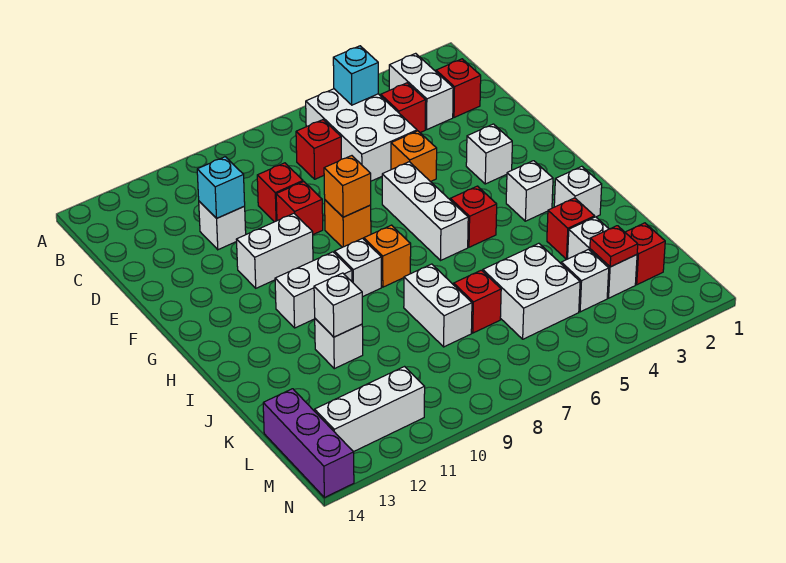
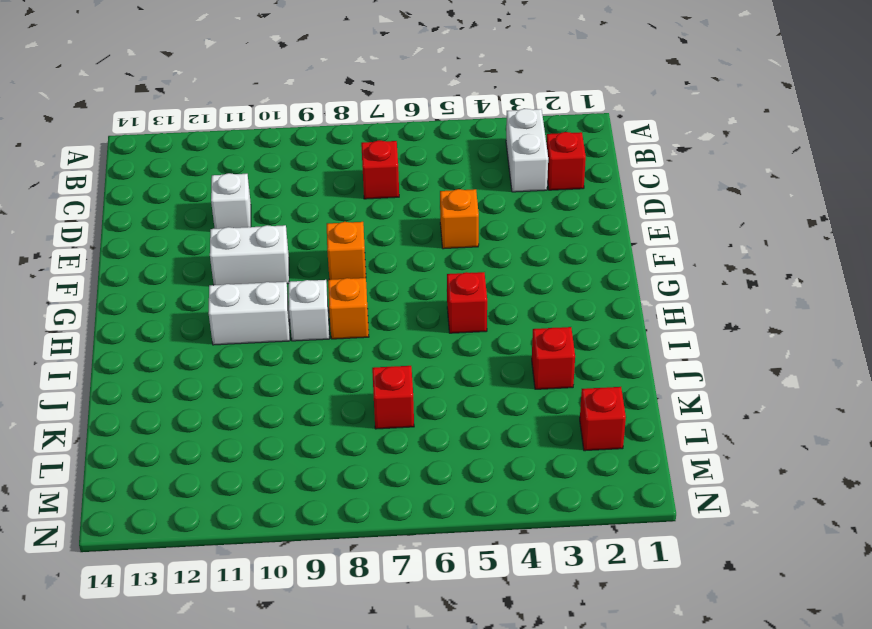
none -> white 2x3 brick [306,89,417,181]
none -> red 1x1 brick [381,83,426,133]
none -> red 1x1 brick [257,163,303,222]
none -> red 1x1 brick [276,182,323,234]

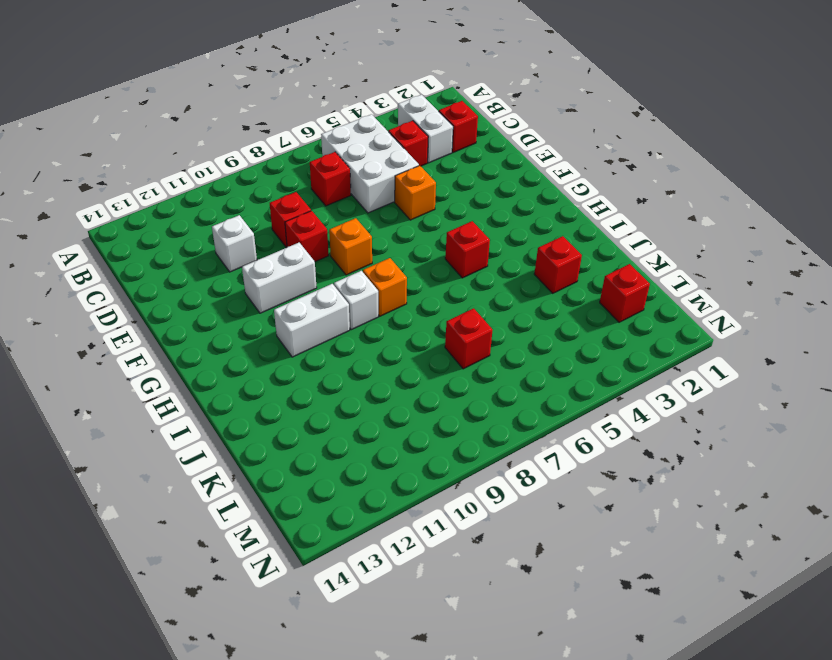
none -> white 1x1 brick [466,124,512,184]
none -> white 1x3 brick [382,162,468,260]
none -> white 1x1 brick [506,161,553,221]
none -> white 1x1 brick [554,166,602,217]

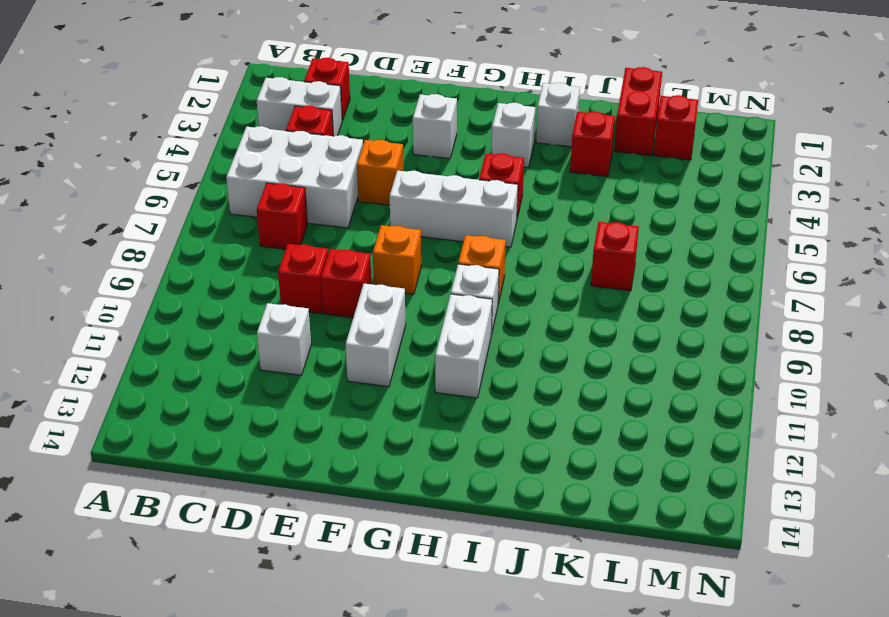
red 1x2 brick [614,67,662,155] -> none
none -> white 1x2 brick [404,264,472,347]
none -> white 1x1 brick [315,319,363,369]
none -> white 1x2 brick [568,217,637,298]
none -> white 2x2 brick [483,243,580,339]

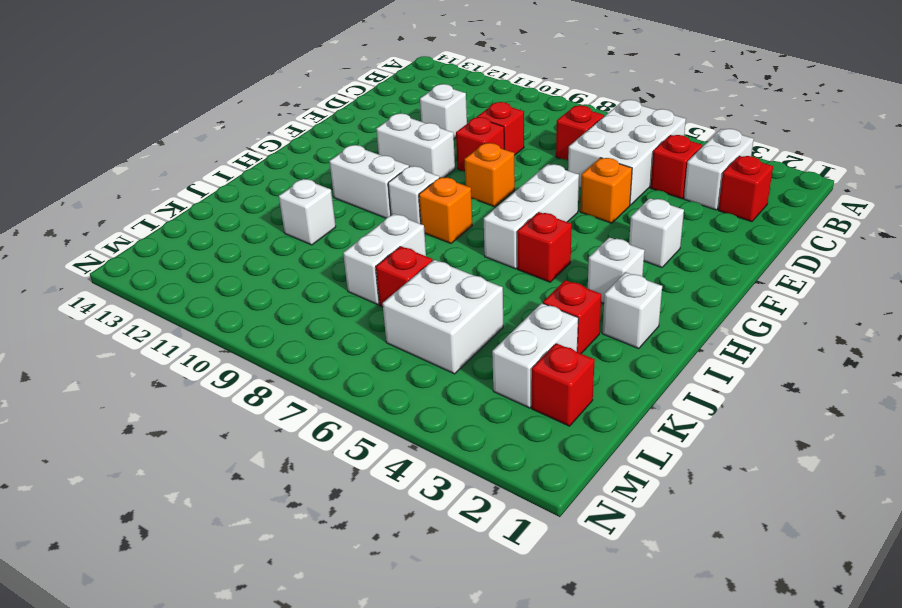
none -> white 1x1 brick [561,249,609,312]
none -> purple 1x3 brick [263,389,354,498]
none -> white 1x3 brick [315,367,425,452]
none -> cyan 1x1 brick [333,46,378,105]

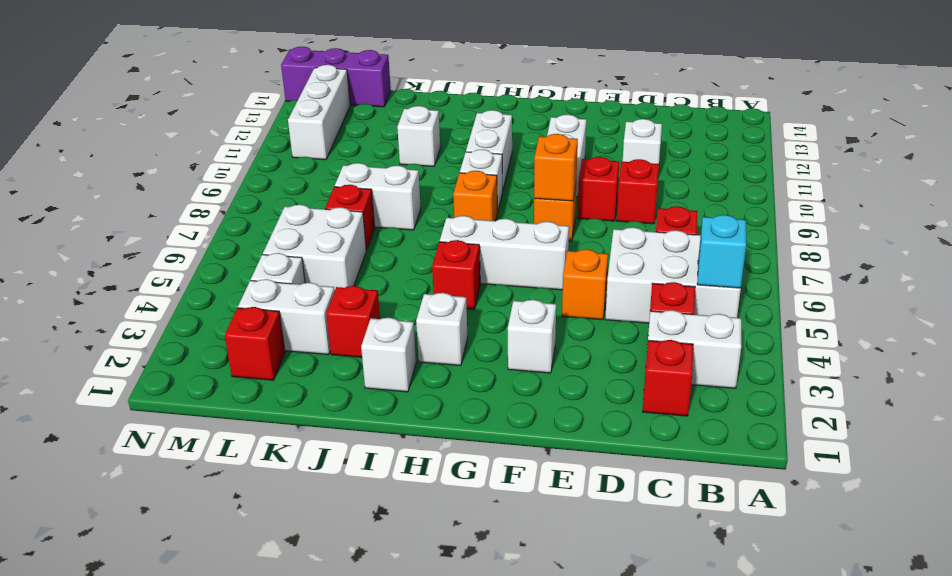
none -> cyan 1x1 brick [197,157,245,218]
none -> white 1x1 brick [314,273,362,337]
none -> red 1x1 plate [590,226,638,267]

